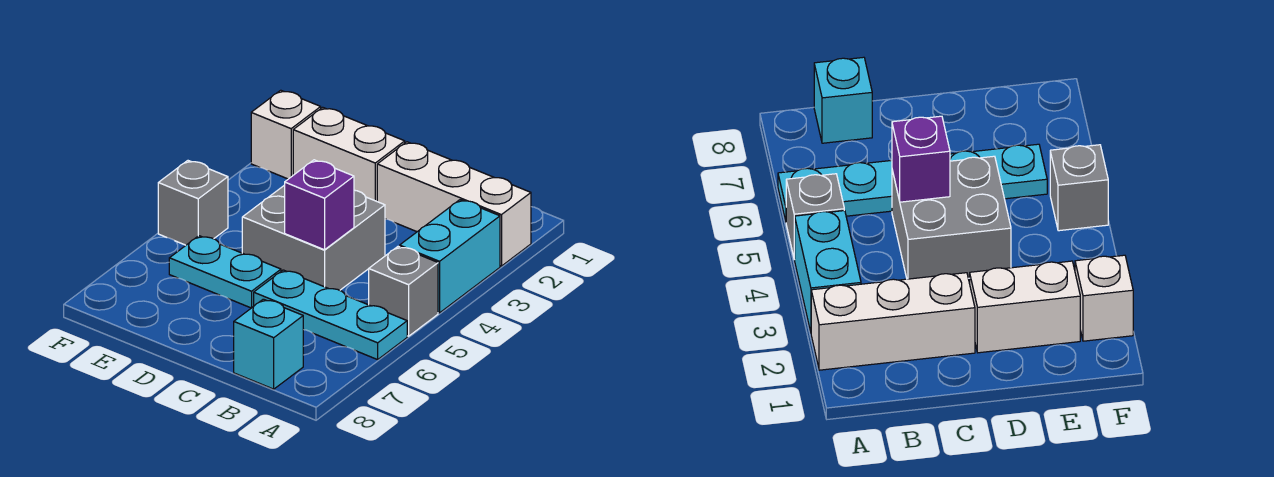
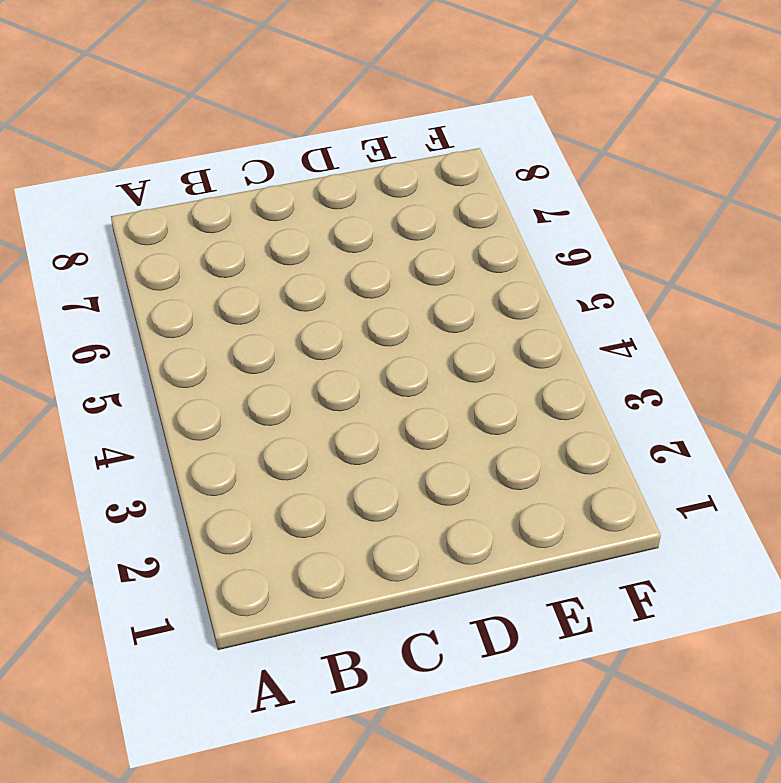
none -> white 1x3 brick [377,142,531,266]
none -> cyan 1x2 brick [400,200,500,313]

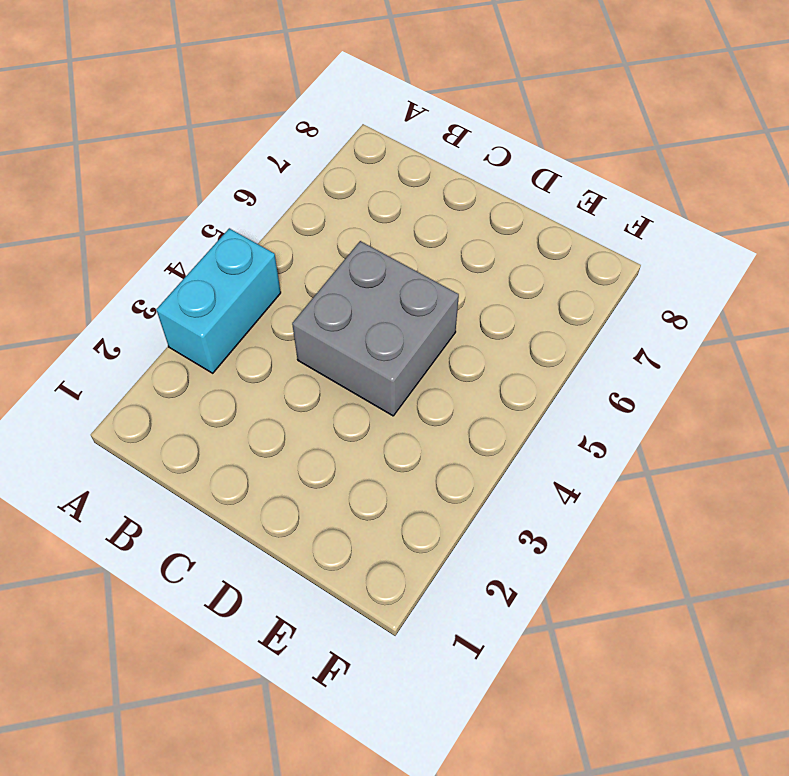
none -> white 1x3 brick [377,142,531,266]
none -> grey 1x1 brick [369,246,438,336]

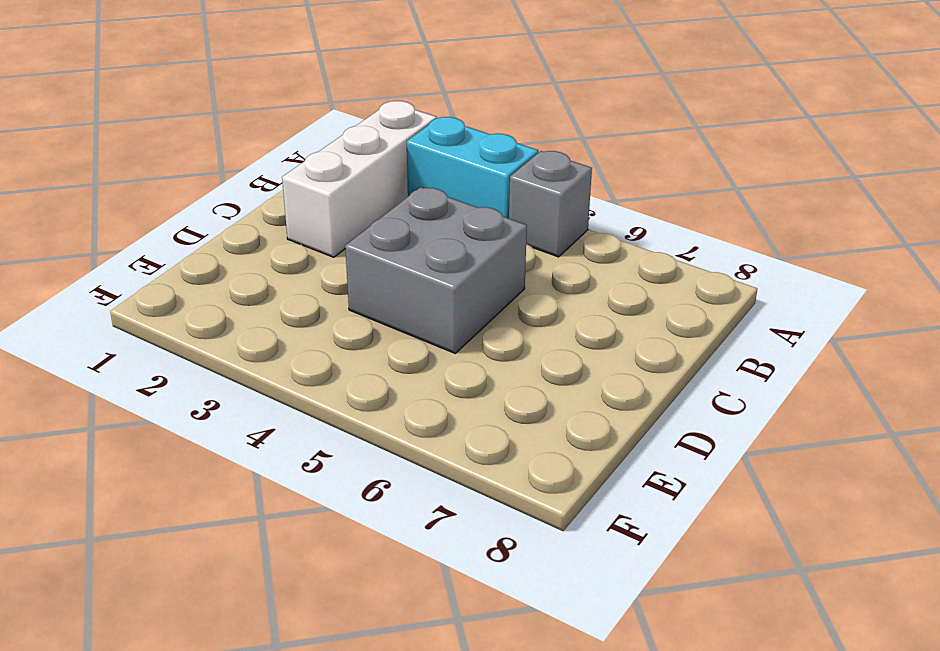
none -> cyan 1x3 plate [254,270,407,360]
none -> cyan 1x1 brick [234,299,303,389]

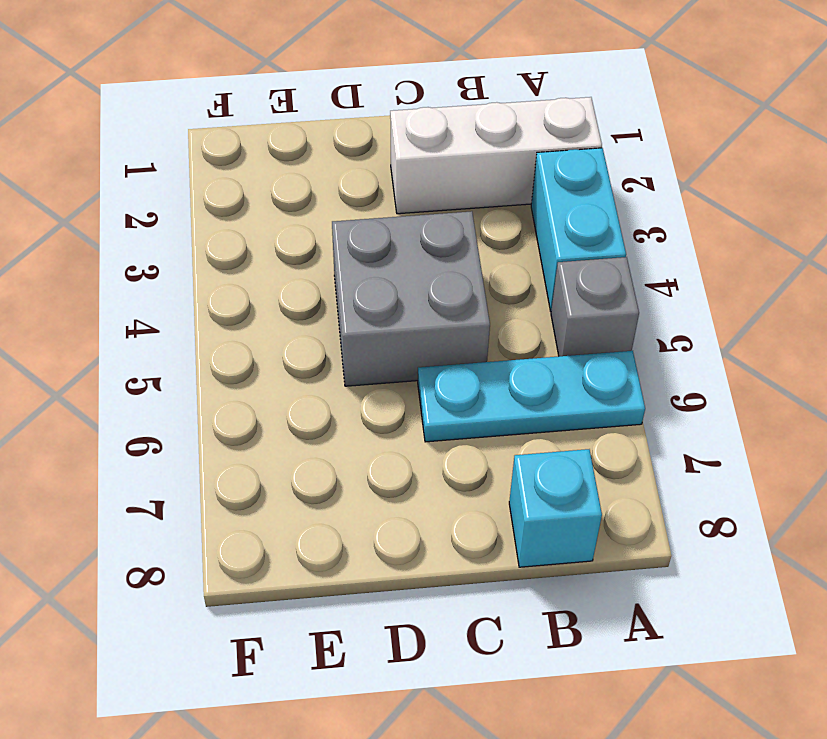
none -> white 1x2 brick [293,107,405,201]
none -> cyan 1x2 plate [169,236,281,308]

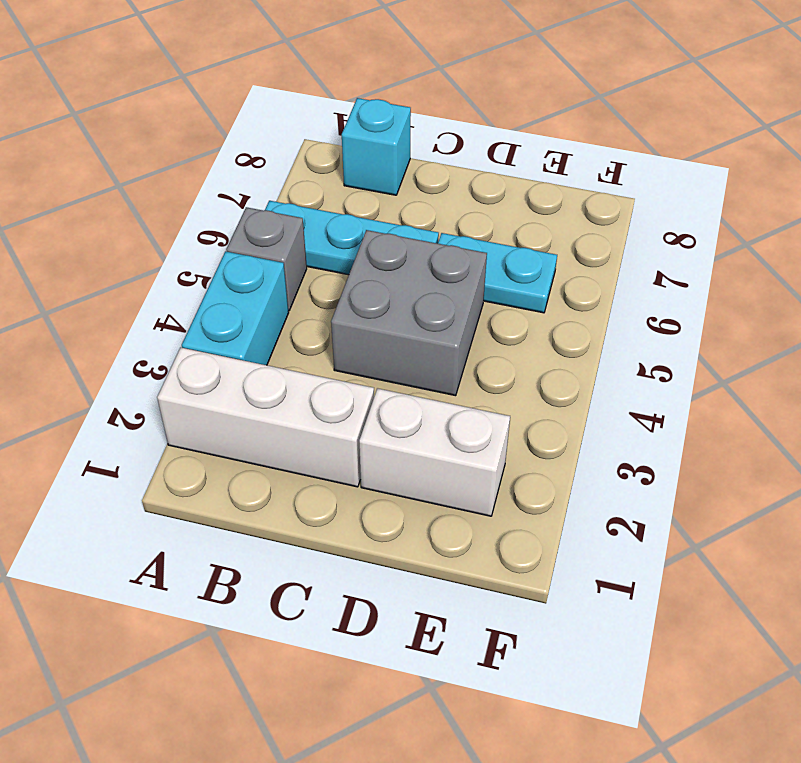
none -> white 1x1 brick [251,90,321,179]
none -> grey 1x1 brick [158,161,228,245]

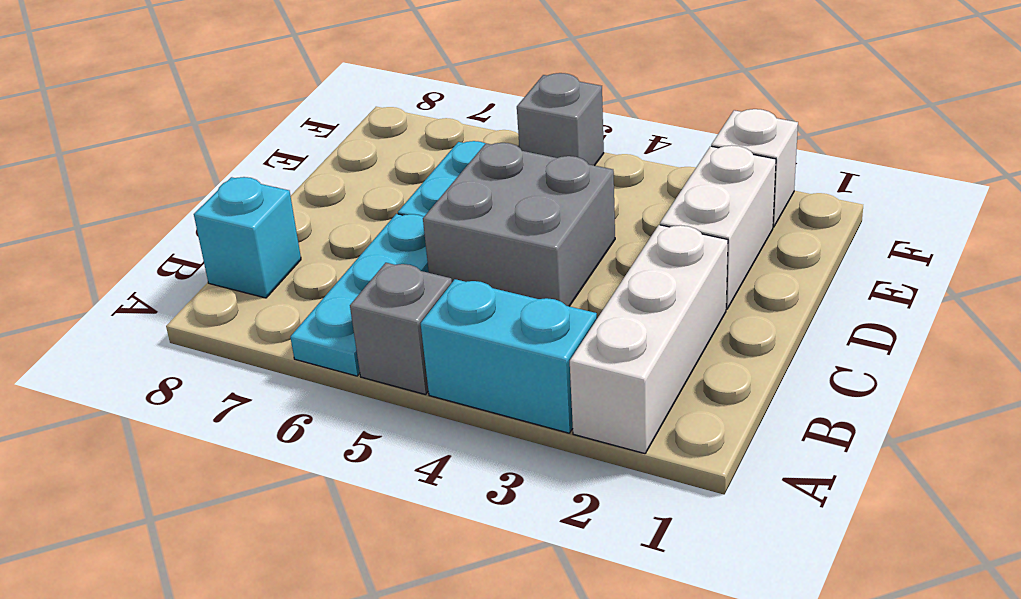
none -> purple 1x1 brick [285,160,354,250]

